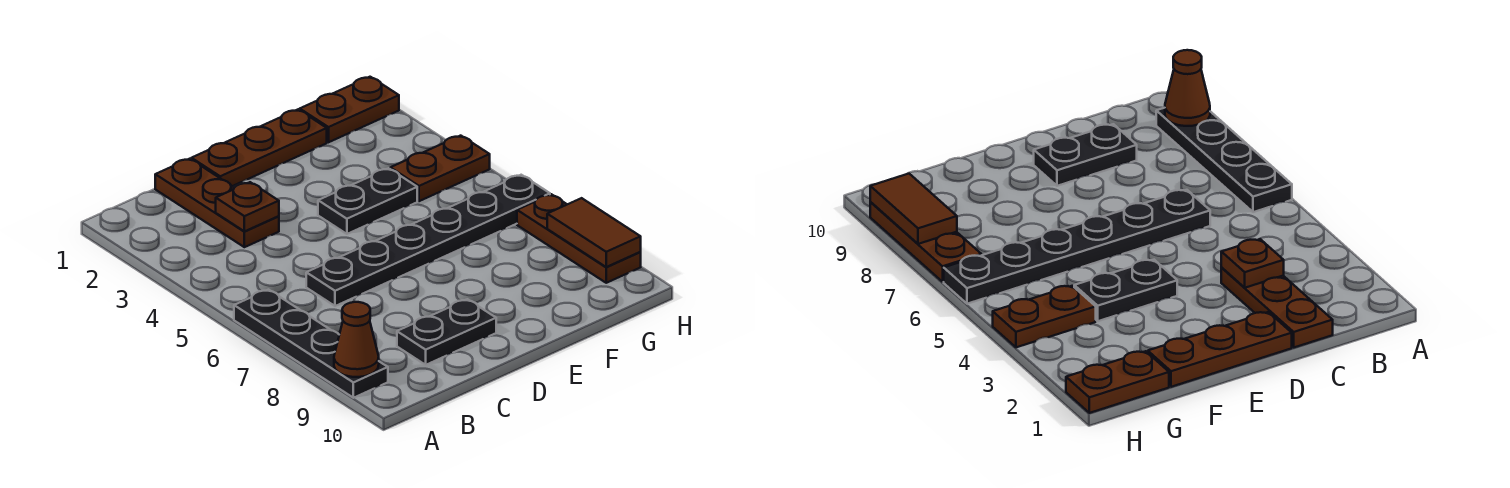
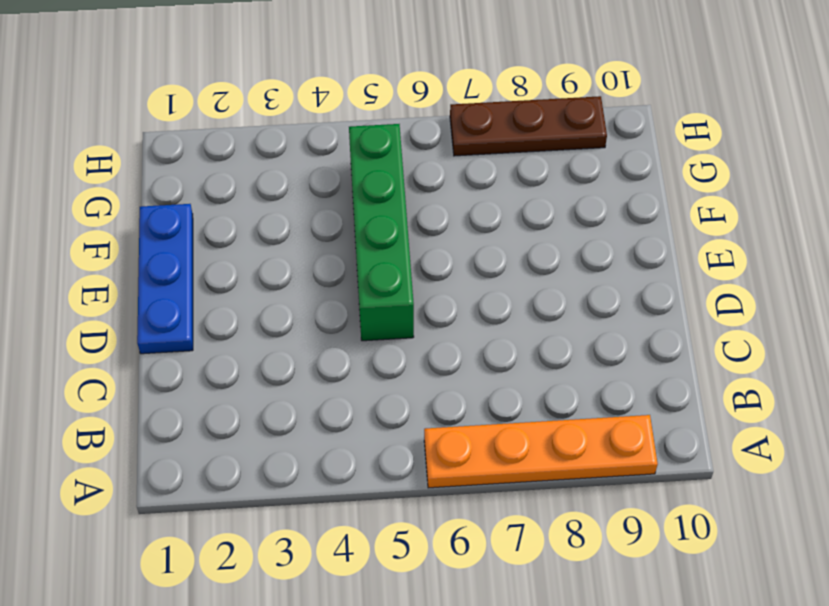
orange 1x4 plate [424,415,658,488] -> black 1x4 plate [234,290,388,398]
blue 1x3 plate [137,204,193,354] -> brown 1x3 plate [191,110,327,186]
green 1x4 brick [349,124,414,341] -> none
none -> brown 1x3 plate [155,159,279,247]
none -> black 1x6 plate [306,175,550,306]
none -> black 1x2 plate [397,299,496,365]

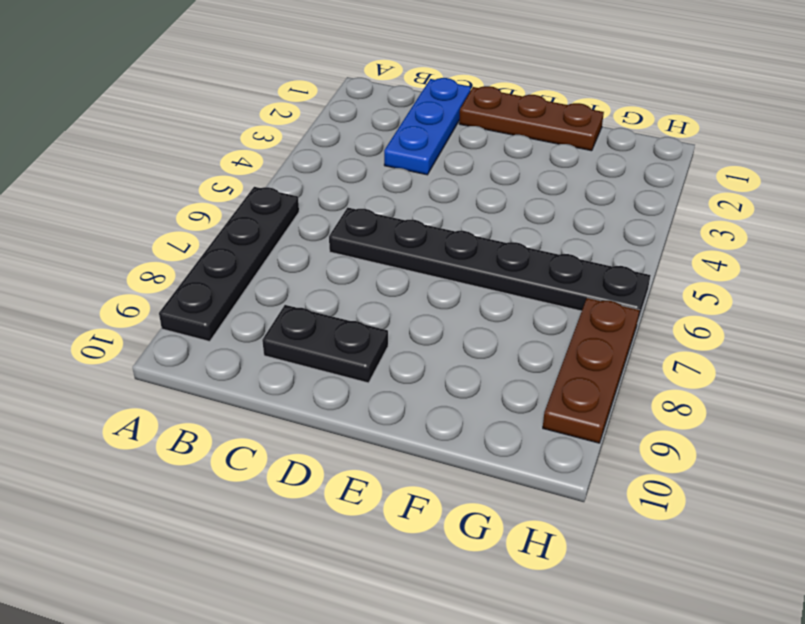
blue 1x3 plate [384,78,471,175] -> brown 1x3 plate [155,159,279,247]
none -> black 1x2 plate [318,168,417,234]
none -> brown 1x2 plate [300,77,399,142]
none -> brown 1x2 plate [390,136,490,201]

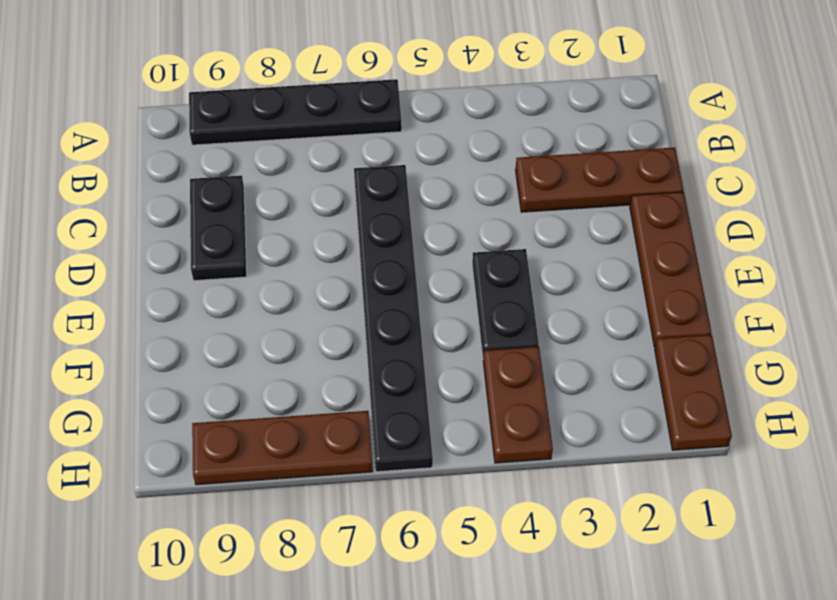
none -> brown 1x1 cone [334,302,379,377]
none -> brown 1x1 plate [216,182,279,231]
none -> brown 1x2 tile [547,198,641,267]

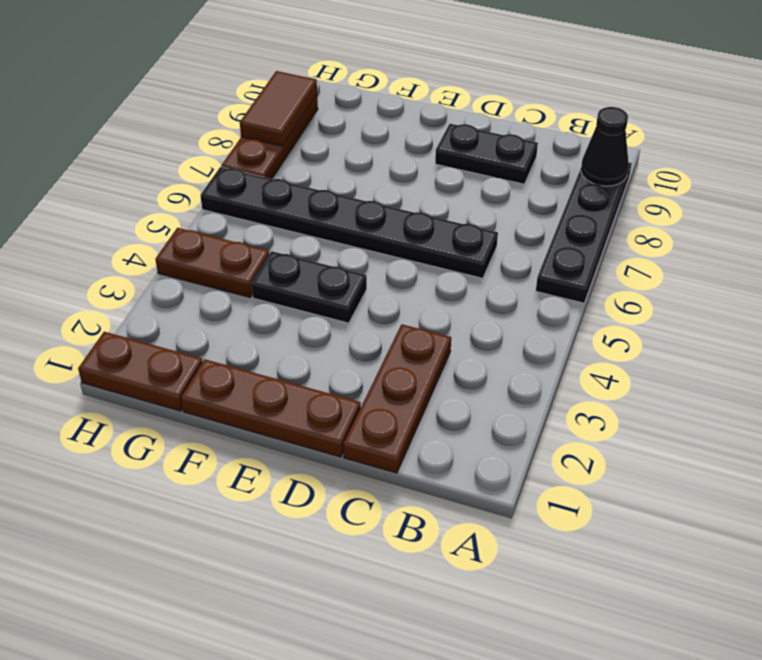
black 1x1 cone [581,107,629,186] -> brown 1x1 cone [334,302,379,377]
none -> brown 1x1 plate [216,182,279,231]

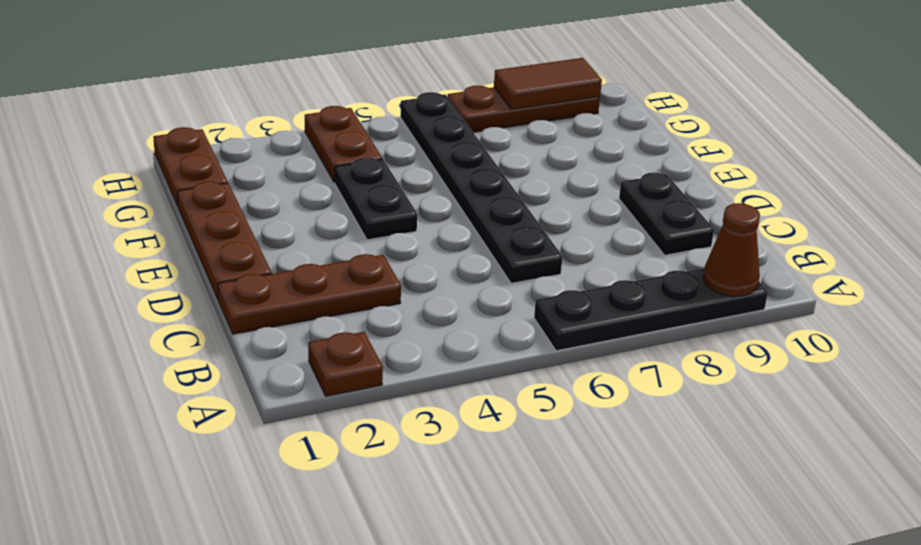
brown 1x1 plate [308,332,383,396] -> brown 1x1 plate moved to [216,182,279,231]

